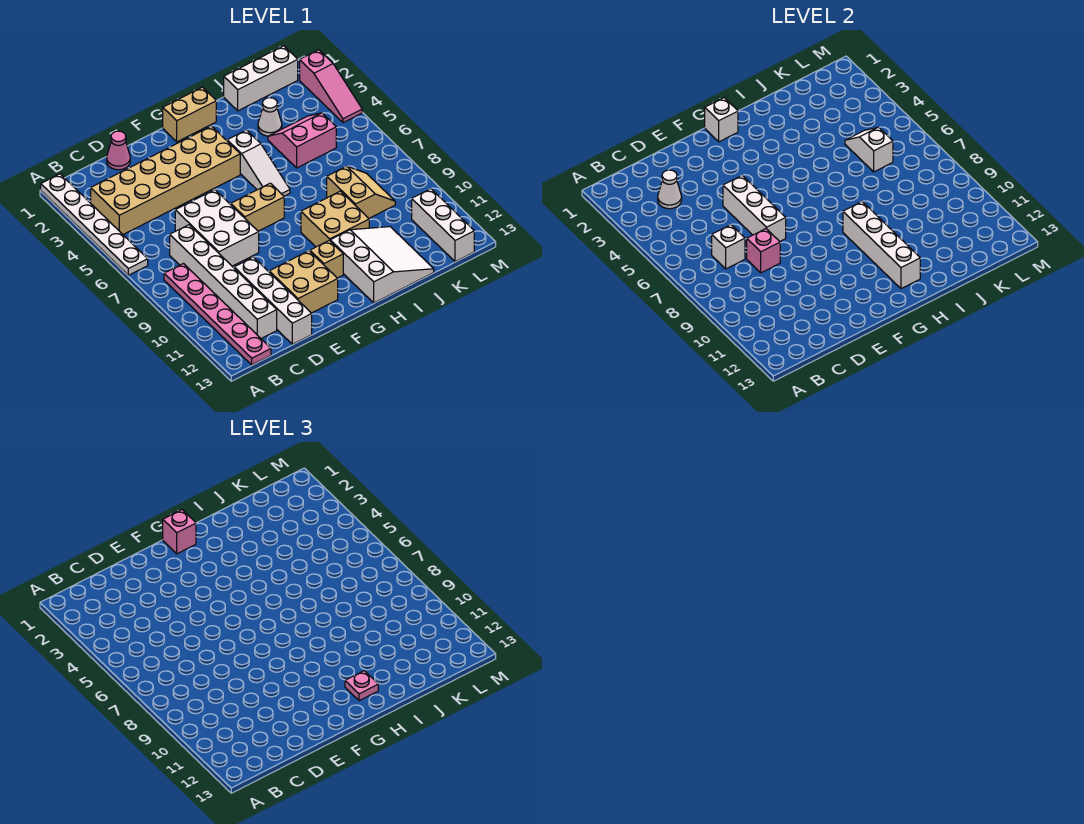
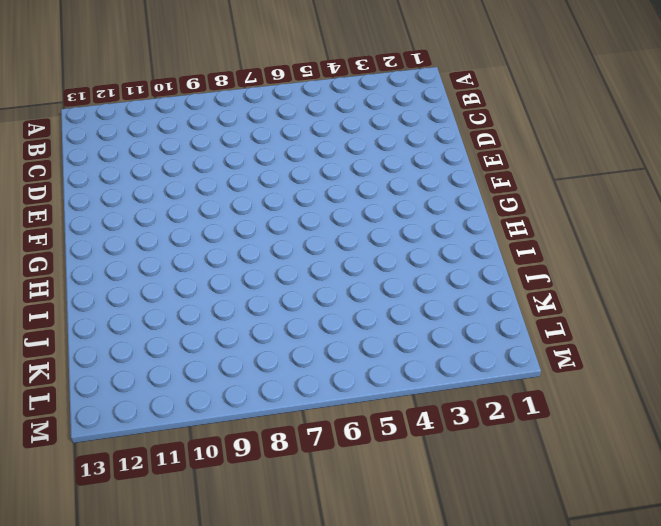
none -> white 1x6 plate [41,174,148,275]
none -> tan 2x6 brick [91,126,240,234]
none -> pink 1x6 plate [164,264,271,365]

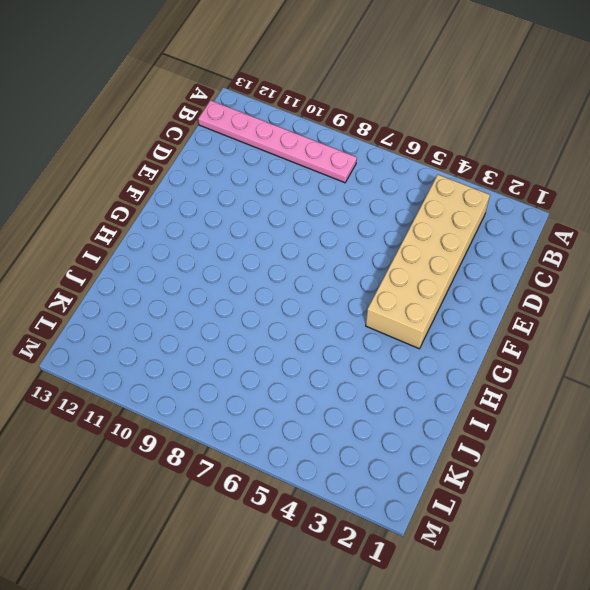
none -> white 1x6 plate [41,174,148,275]
none -> white 1x6 brick [170,225,277,339]
none -> pink 1x1 cone [107,131,130,170]

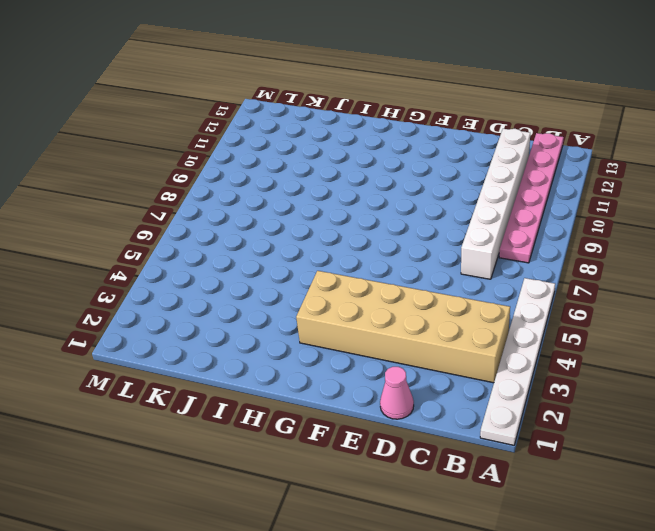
none -> white 2x3 brick [175,190,259,266]
none -> white 1x4 brick [234,257,312,344]
none -> tan 2x2 brick [269,251,338,313]

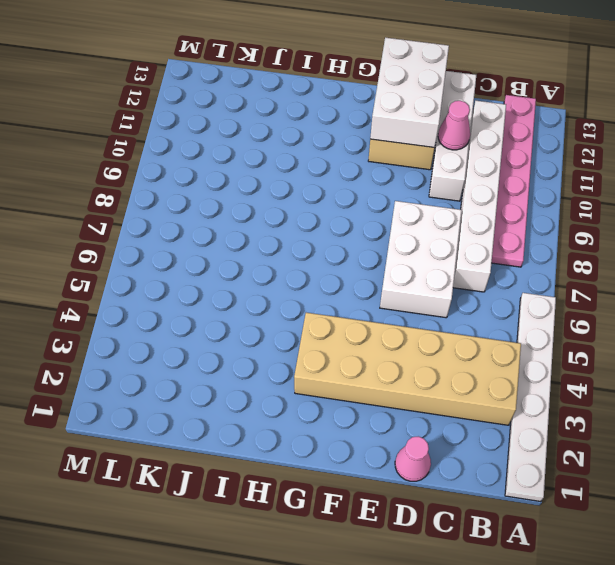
pink 1x1 cone [438,101,470,150] -> none
white 2x3 brick [370,38,449,148] -> none
none -> tan 1x2 brick [231,183,284,231]
none -> tan 1x2 brick [163,87,216,142]
none -> tan 1x1 brick [310,240,343,278]

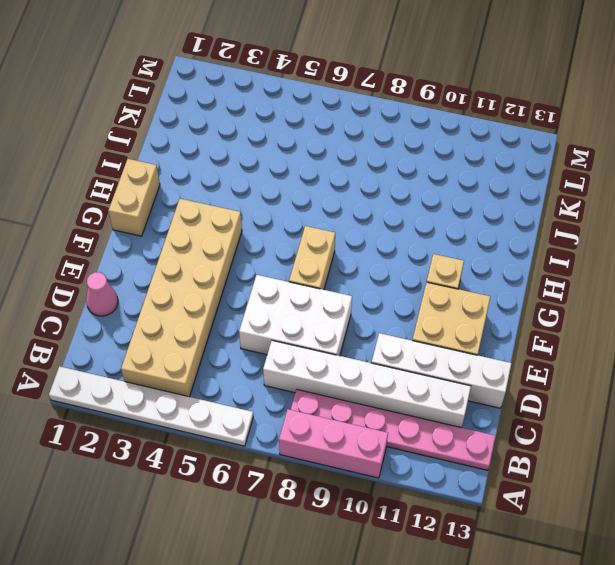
pink 1x3 brick [279,409,388,478] -> none
none -> white 1x3 slope [227,130,290,196]
none -> tan 2x2 brick [301,191,369,247]
none -> white 3x3 slope [330,227,434,303]

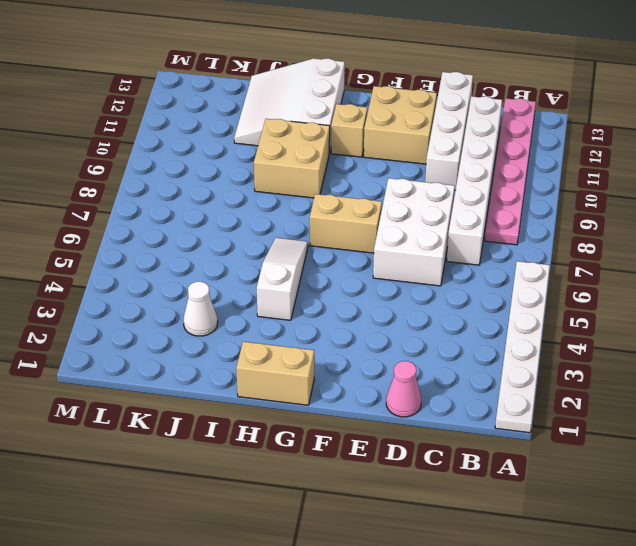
none -> tan 2x6 brick [91,126,240,234]
none -> white 1x3 brick [224,46,298,111]
none -> pink 2x2 slope [268,113,336,168]

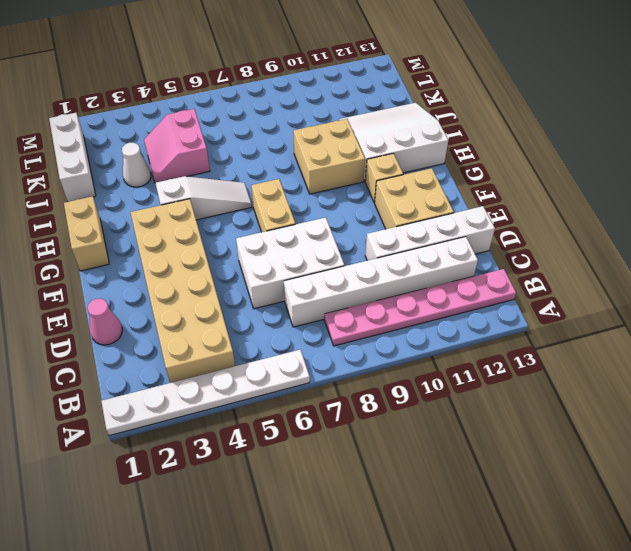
none -> tan 2x2 slope [327,166,395,218]
none -> white 1x3 brick [412,189,474,262]
none -> pink 1x3 slope [300,50,362,123]

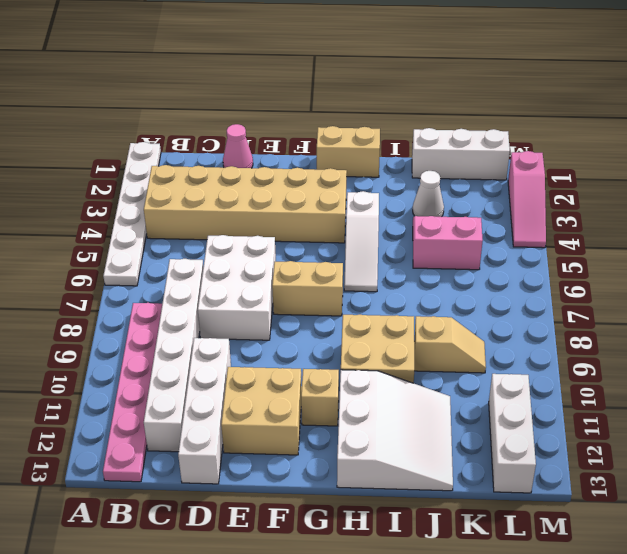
tan 1x2 slope [414,316,486,373] -> tan 2x2 slope [327,166,395,218]
none -> white 1x1 cone [658,170,682,209]
none -> white 1x1 brick [712,225,745,269]
none -> pink 1x1 brick [747,229,780,273]

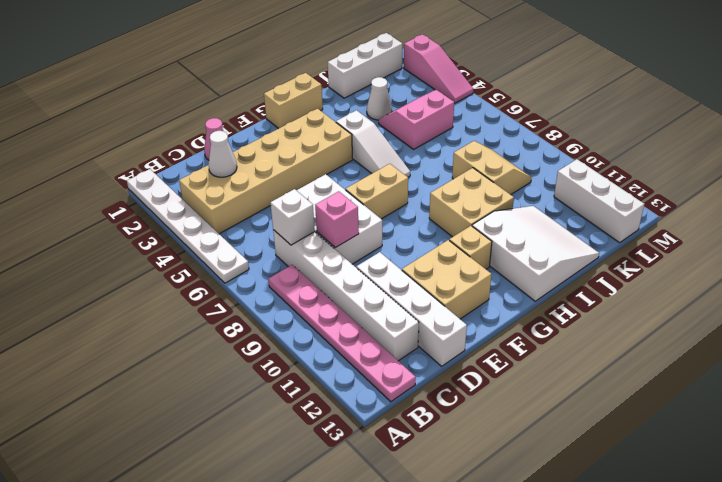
none -> white 1x3 brick [723,175,786,241]
none -> white 1x1 brick [705,98,738,142]
none -> white 1x4 brick [843,202,920,289]

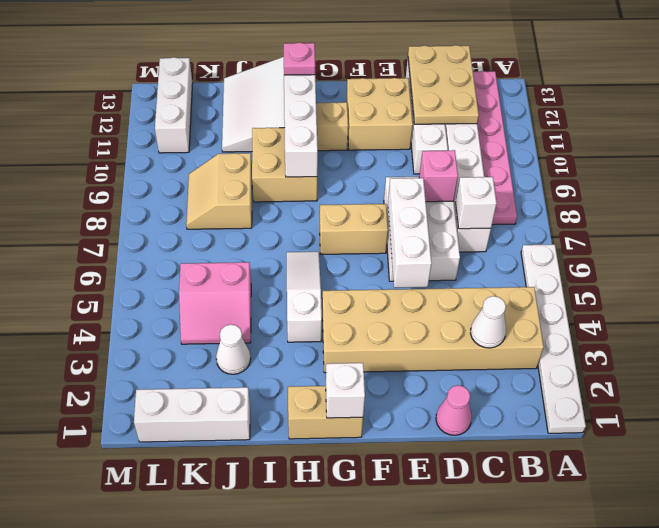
tan 2x3 plate [408,45,479,124] -> none
none -> pink 1x3 slope [300,50,362,123]
none -> white 1x2 slope [845,127,893,172]
none -> pink 1x1 brick [163,510,196,554]

